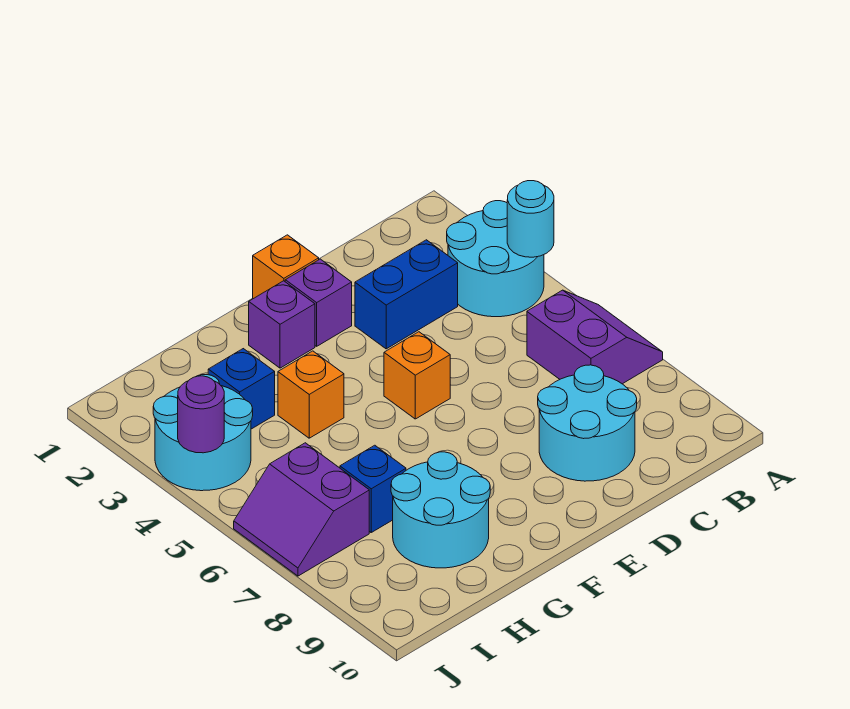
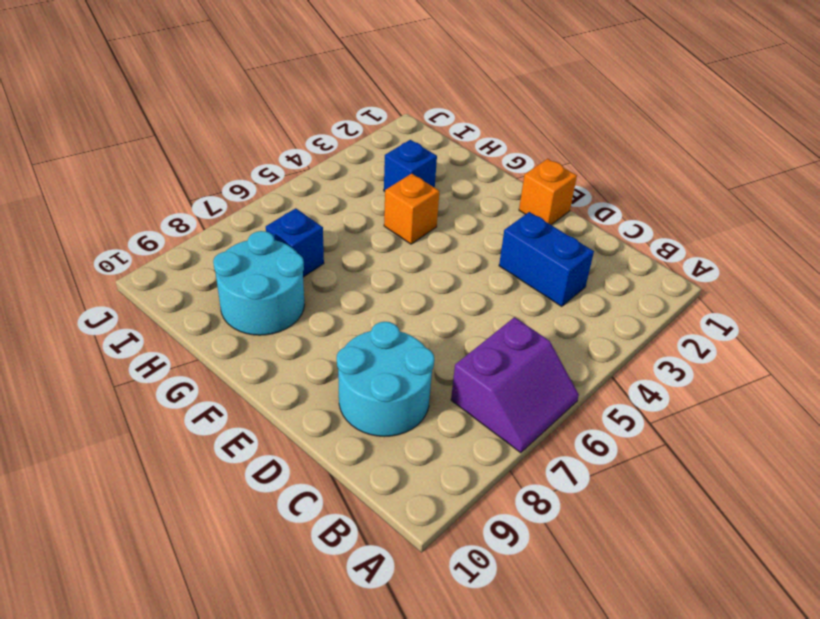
none -> cyan 2x2 round brick [447,201,544,317]
none -> purple 1x1 brick [285,259,352,346]
none -> orange 1x1 brick [384,332,450,419]

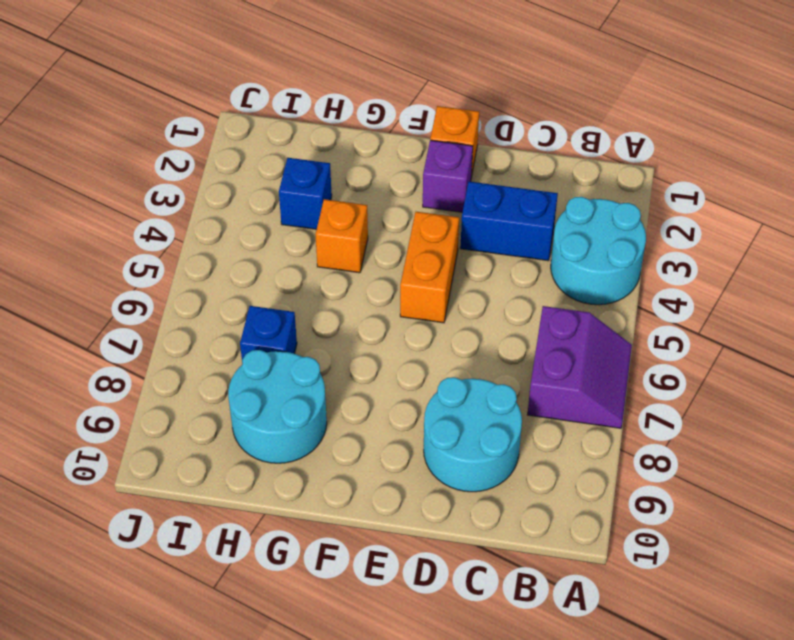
orange 1x2 brick [400,212,459,323] -> orange 1x1 brick [384,332,450,419]
none -> purple 1x1 brick [249,281,315,368]
none -> cyan 2x2 round brick [153,375,253,491]
none -> purple 2x2 slope [234,443,369,576]

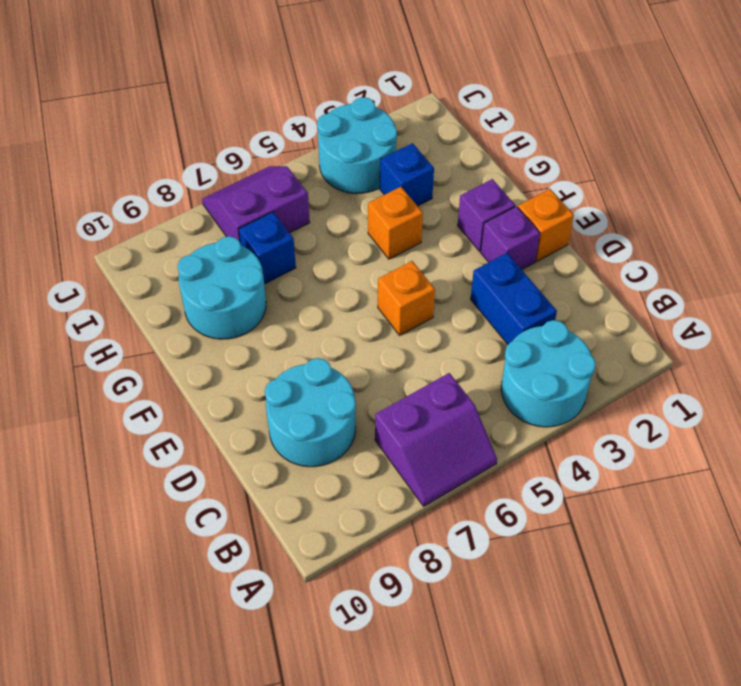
none -> cyan 1x1 round brick [507,181,554,257]
none -> purple 1x1 round brick [178,376,224,453]

